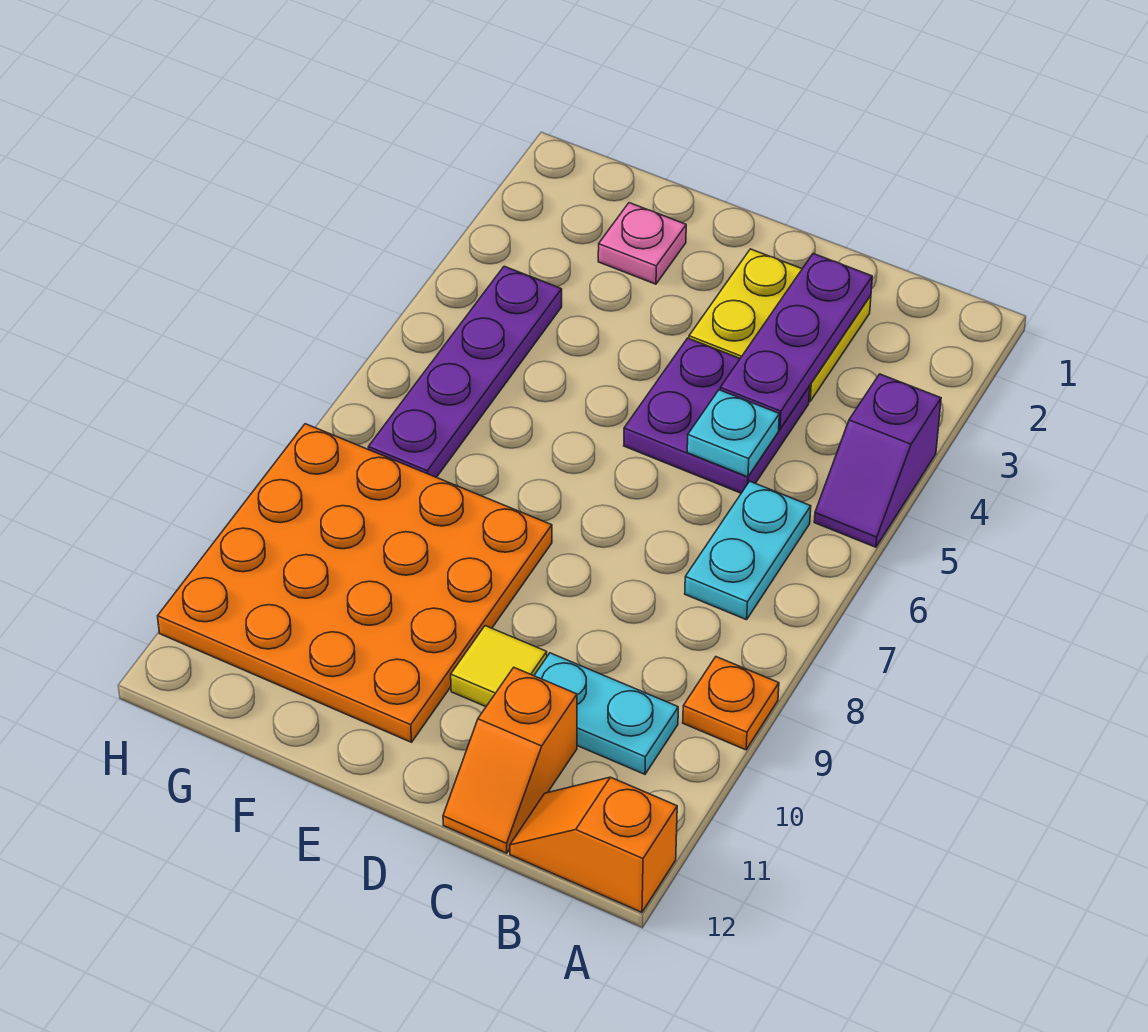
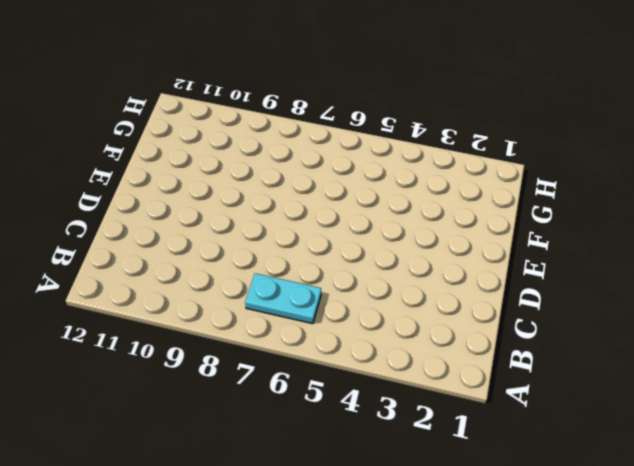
none -> purple 1x2 slope [814,374,941,547]
none -> orange 1x1 plate [683,657,779,750]
none -> orange 1x2 slope [510,777,677,912]

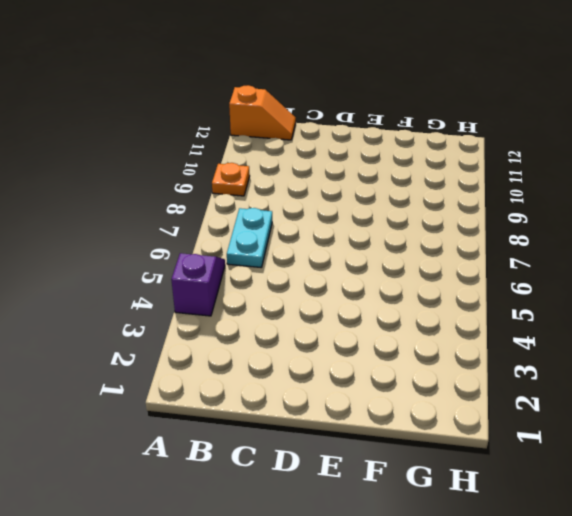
none -> cyan 1x2 plate [534,653,678,774]
none -> yellow 2x2 plate [689,249,871,402]
none -> purple 2x2 plate [624,338,810,493]

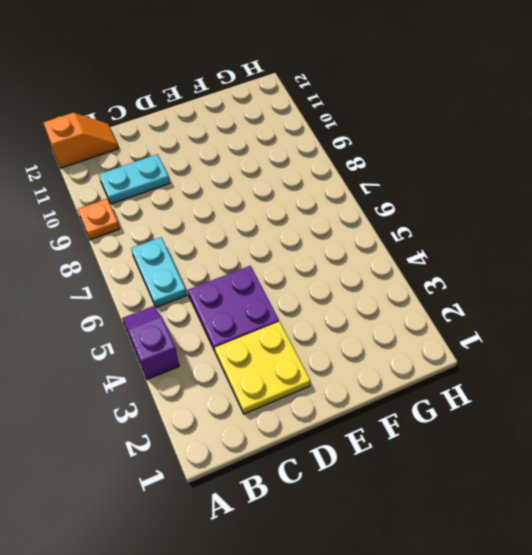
none -> orange 1x2 slope [443,668,577,853]
none -> yellow 1x1 tile [451,626,547,707]
none -> orange 4x4 plate [158,424,552,742]

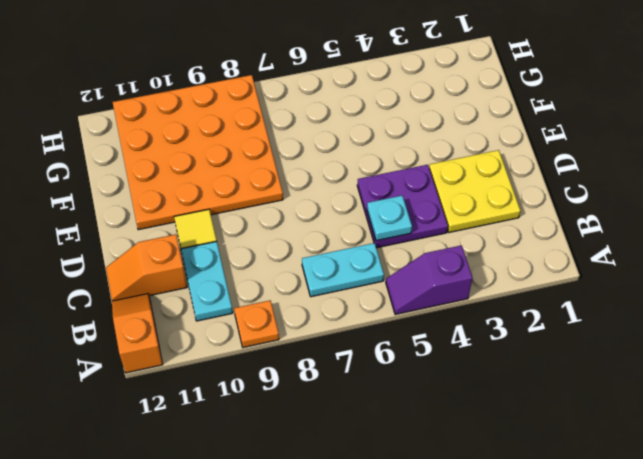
none -> pink 1x1 plate [598,203,686,284]
none -> purple 1x4 plate [368,266,562,477]
none -> purple 1x3 plate [720,254,872,429]

